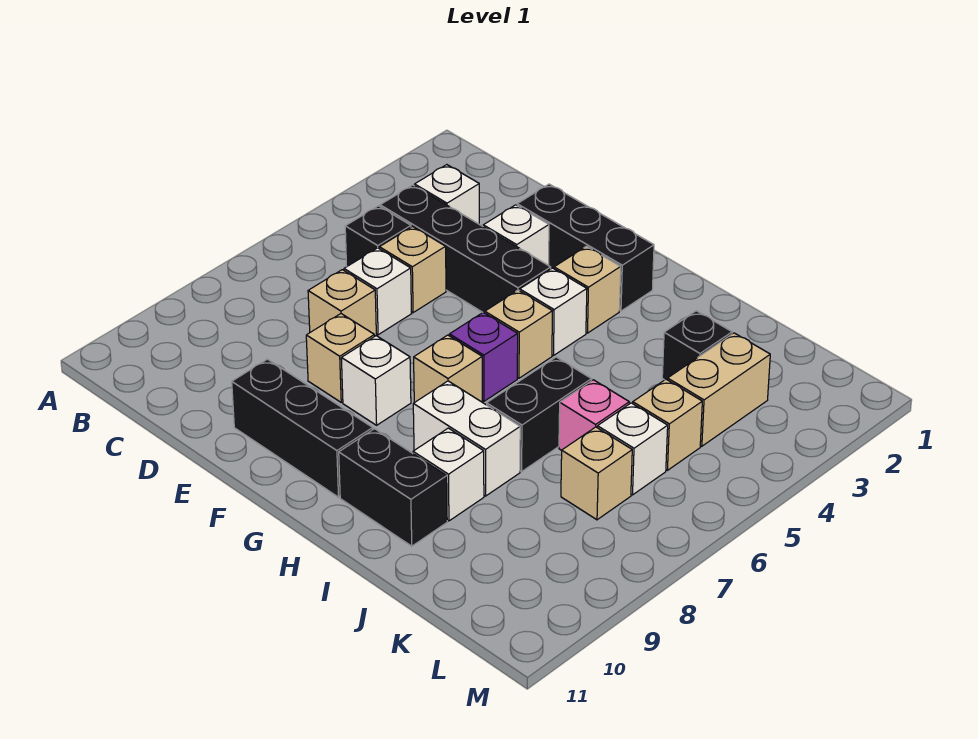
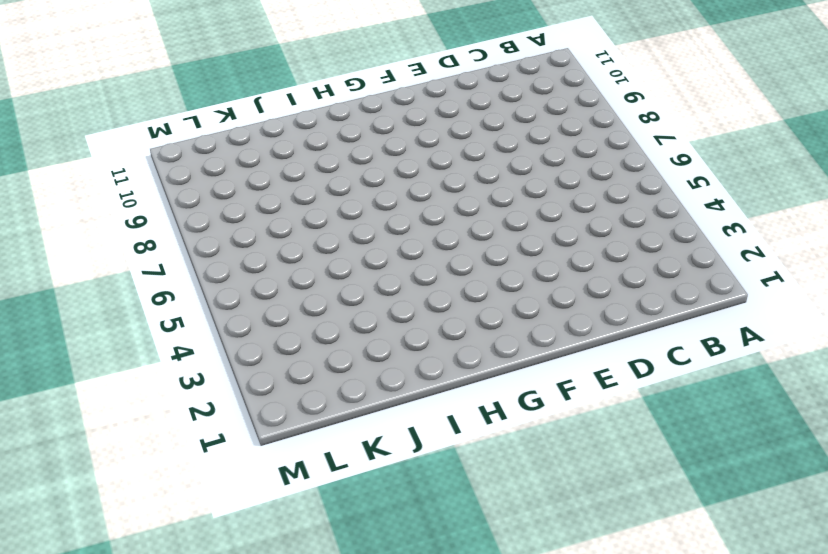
none -> white 1x1 brick [415,165,479,224]
none -> black 1x4 brick [380,185,551,313]
none -> black 1x1 brick [345,206,411,266]

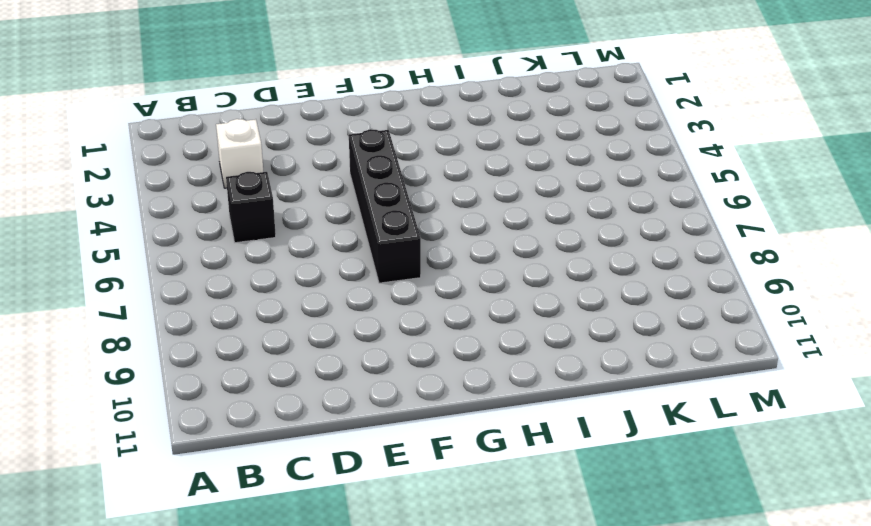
black 1x4 brick [349,129,421,283] -> black 1x4 brick turned to [380,185,551,313]
none -> tan 1x1 brick [379,226,446,313]
none -> white 1x1 brick [344,248,411,335]
none -> tan 1x1 brick [308,270,376,336]

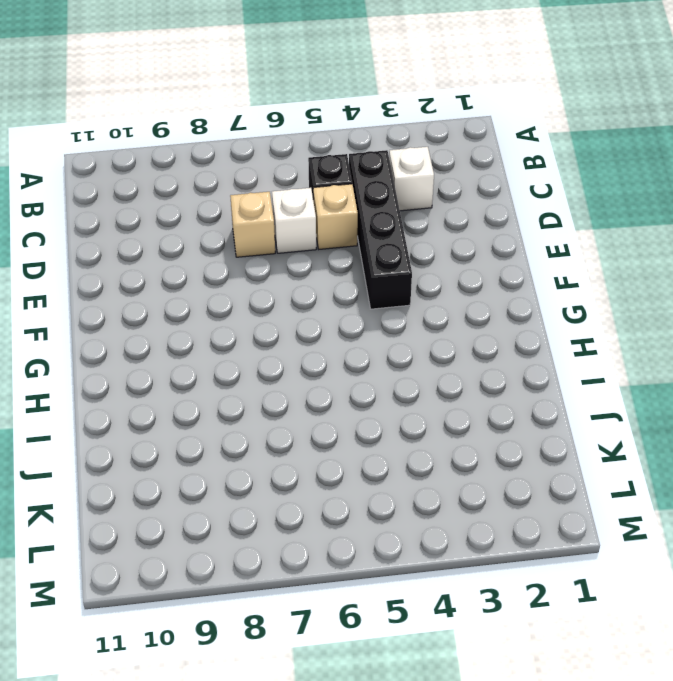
none -> black 1x3 brick [517,184,654,311]
none -> white 1x1 brick [483,205,549,265]
none -> tan 1x1 brick [306,314,375,402]

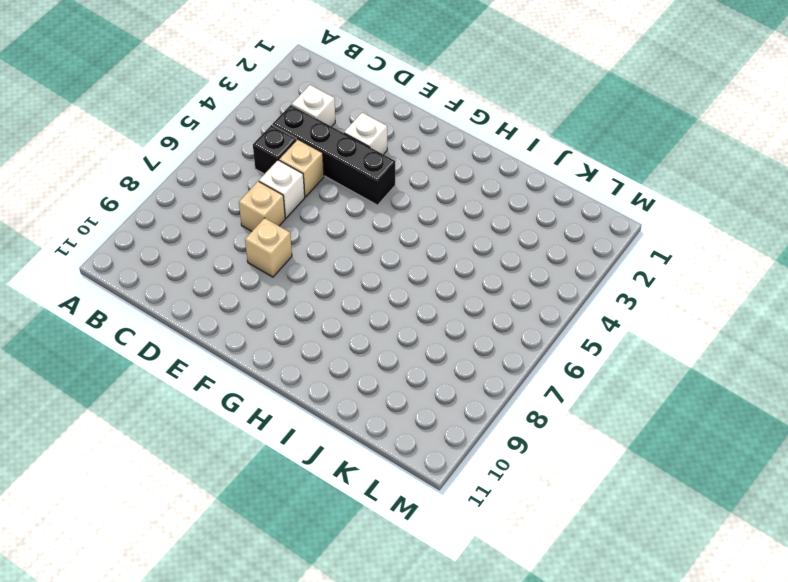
none -> black 1x3 brick [517,184,654,311]
none -> black 1x3 brick [232,359,373,497]
none -> white 1x1 brick [341,336,411,425]

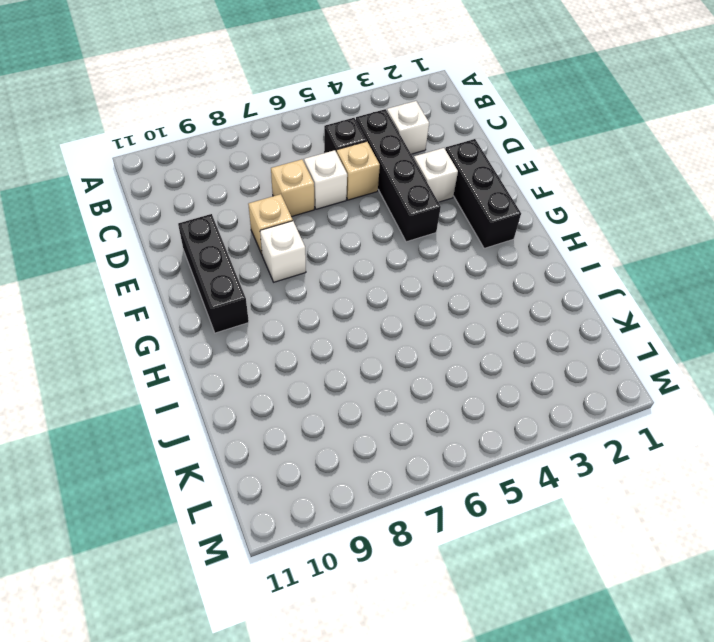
none -> tan 1x1 brick [554,246,621,333]
none -> white 1x1 brick [520,268,587,356]
none -> tan 1x1 brick [485,290,552,378]

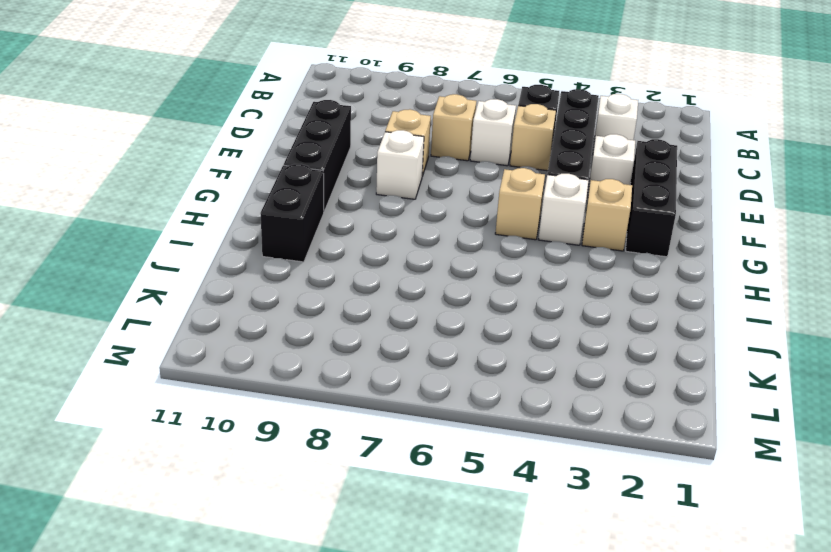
none -> purple 1x1 brick [450,313,518,401]
none -> tan 1x1 brick [414,335,482,403]
none -> white 1x2 brick [413,381,520,496]

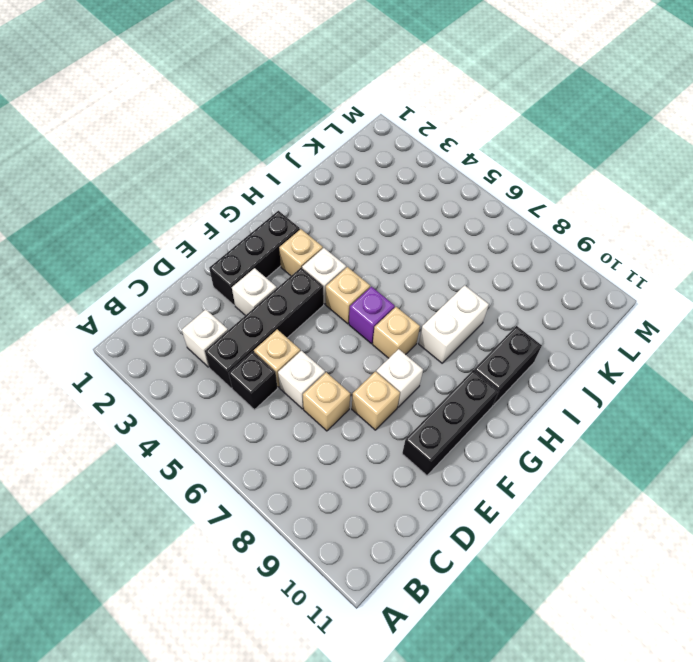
none -> black 1x2 brick [487,357,592,471]
none -> white 1x1 brick [413,428,484,521]
none -> black 1x1 brick [662,311,732,380]

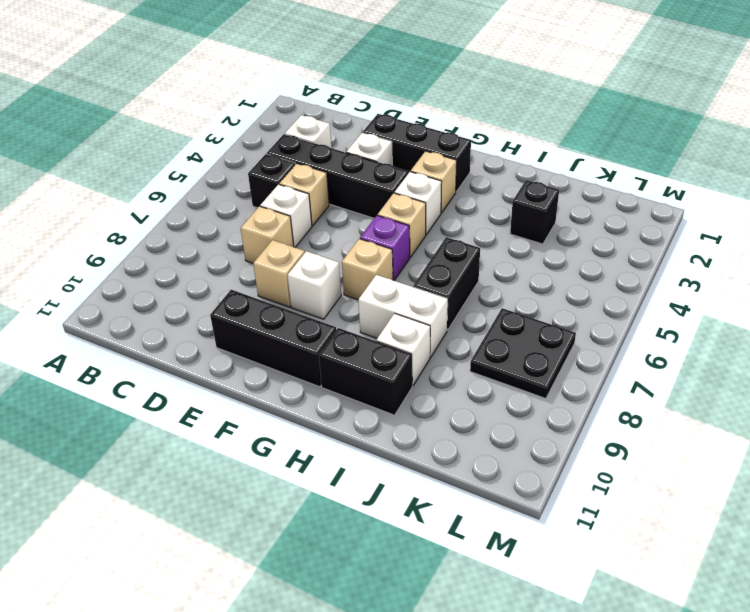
black 2x2 plate [470,308,576,399] -> tan 1x1 brick [561,427,632,520]
none -> pink 1x1 brick [559,380,629,450]
none -> tan 1x2 brick [668,333,770,446]
none -> tan 1x1 brick [633,379,702,470]

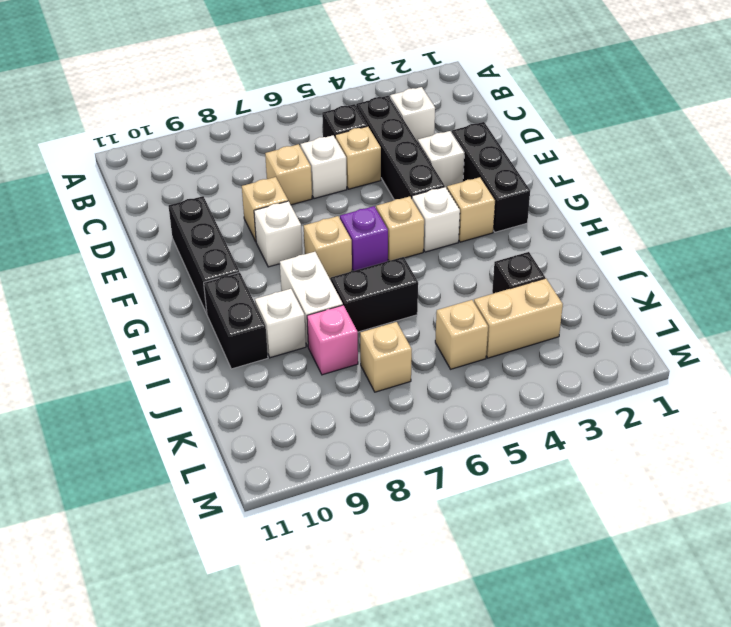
pink 1x1 brick [307,305,358,375] -> pink 1x1 brick moved to [559,380,629,450]
none -> white 1x1 brick [597,403,668,495]

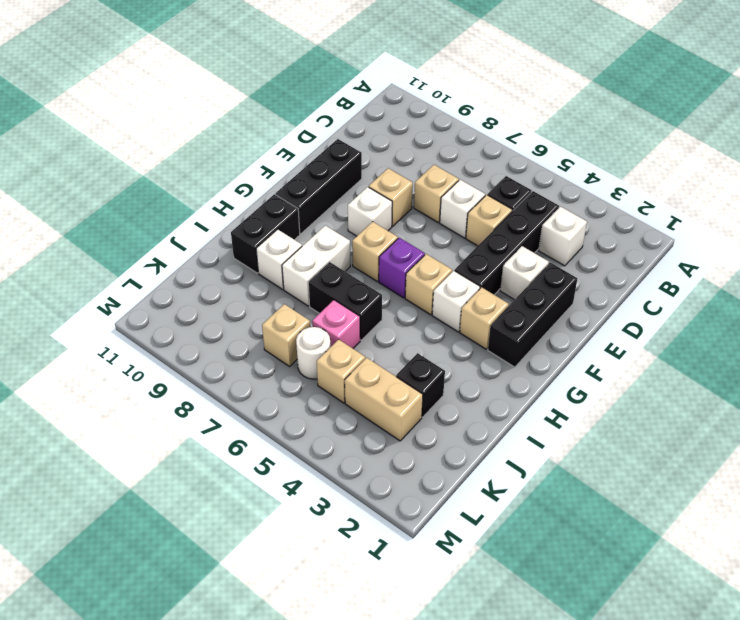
white 1x1 round brick [296,327,330,379] -> white 1x1 brick [597,403,668,495]

